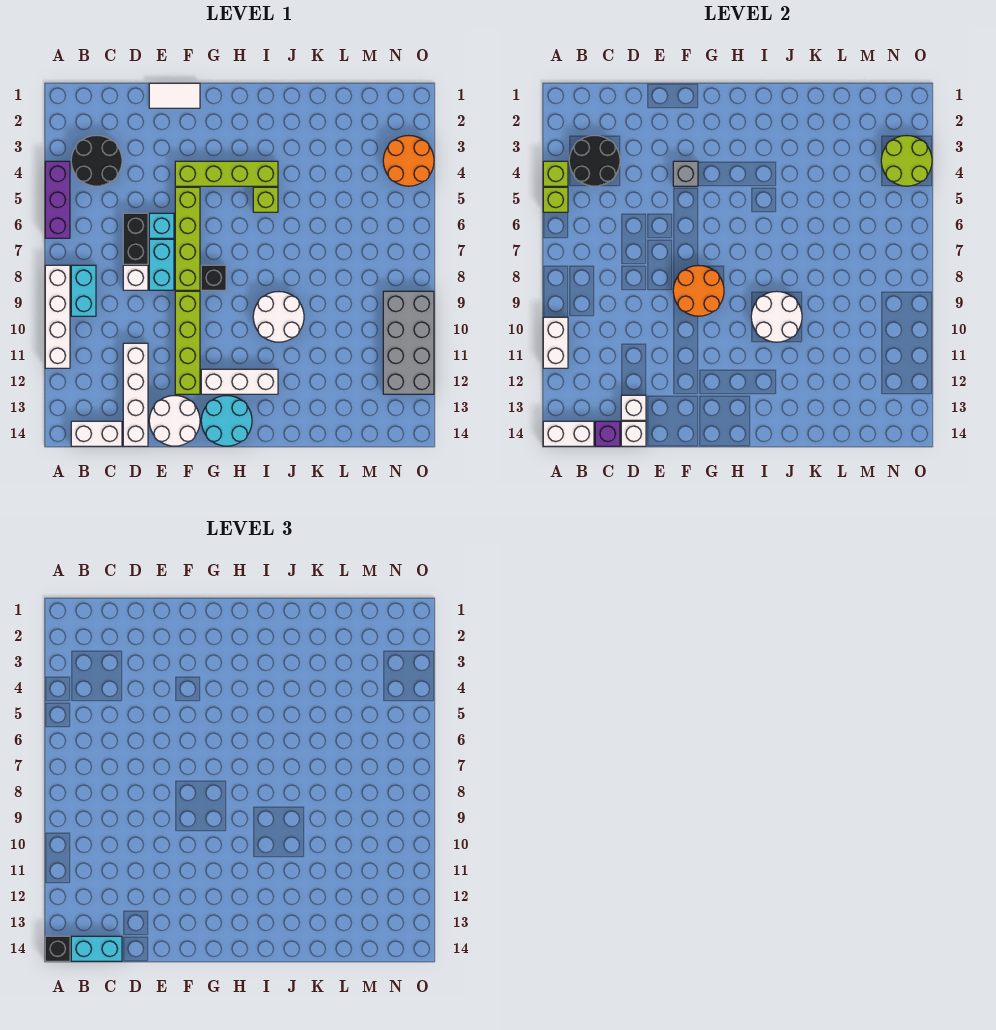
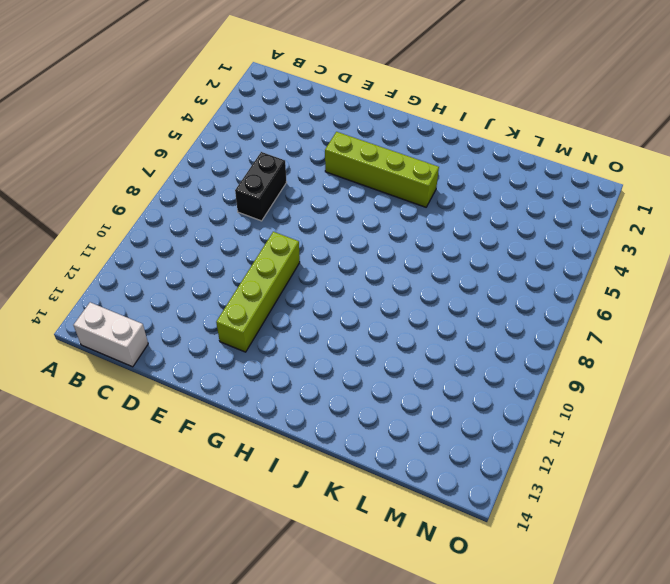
none -> purple 1x3 brick [45,161,70,238]
none -> white 1x4 brick [45,265,70,368]
none -> black 2x2 round brick [71,135,122,186]
none -> cyan 1x2 brick [71,265,96,316]

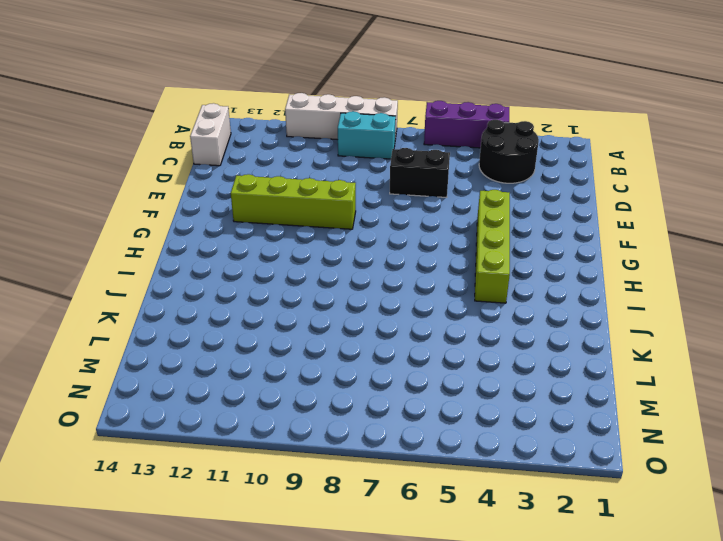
none -> white 1x1 brick [123,265,148,290]
none -> white 1x4 brick [123,343,148,446]
none -> white 1x2 tile [149,83,200,108]
none -> cyan 1x1 brick [149,213,174,238]

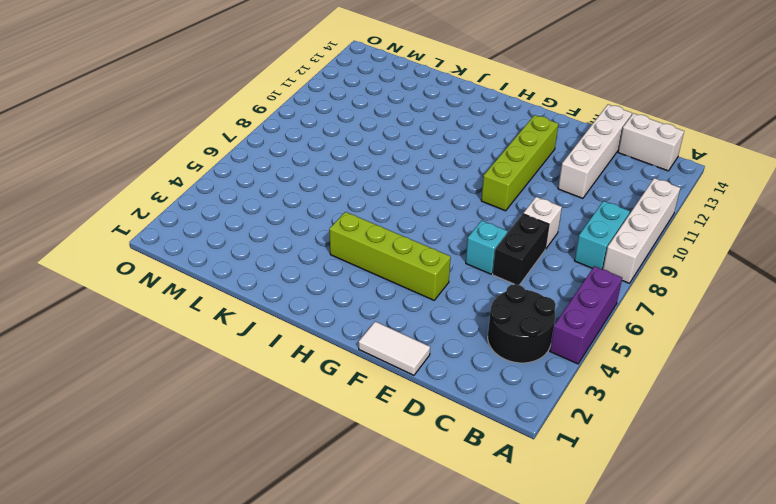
none -> cyan 1x2 brick [149,239,174,290]
none -> white 2x2 round brick [149,395,200,446]
none -> lime 1x4 brick [175,187,200,290]
none -> black 1x1 brick [201,265,226,290]

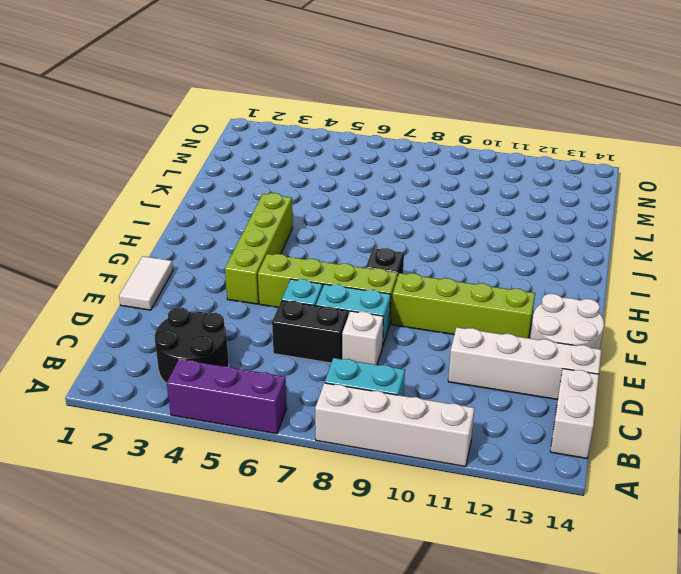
none -> white 1x3 brick [201,369,278,394]
none -> cyan 2x2 round brick [201,395,252,446]
none -> lime 1x1 brick [253,187,278,212]
none -> white 2x2 round brick [253,291,304,342]

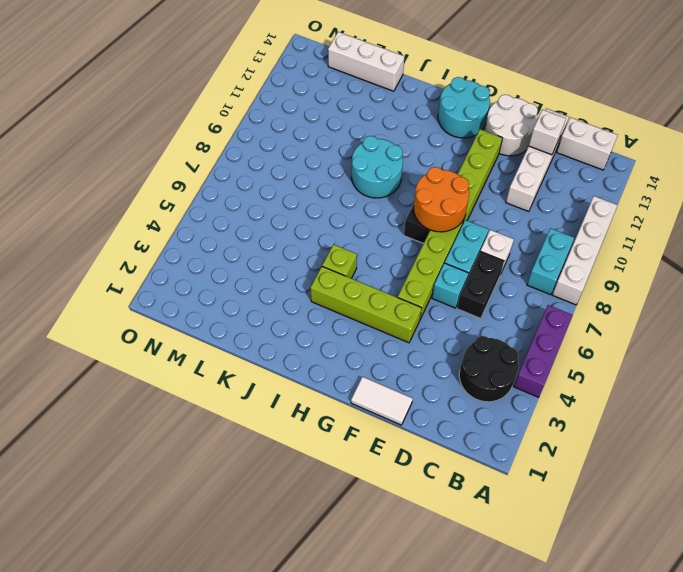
cyan 2x2 round brick [352,136,403,198] -> white 2x2 round brick [253,291,304,342]
white 1x3 brick [328,32,405,91] -> white 1x3 brick moved to [201,369,278,394]
none -> orange 2x2 round brick [383,135,434,186]
none -> grey 2x4 brick [383,291,434,394]
none -> lime 1x1 brick [543,161,568,186]
none -> lime 1x1 brick [543,187,568,212]

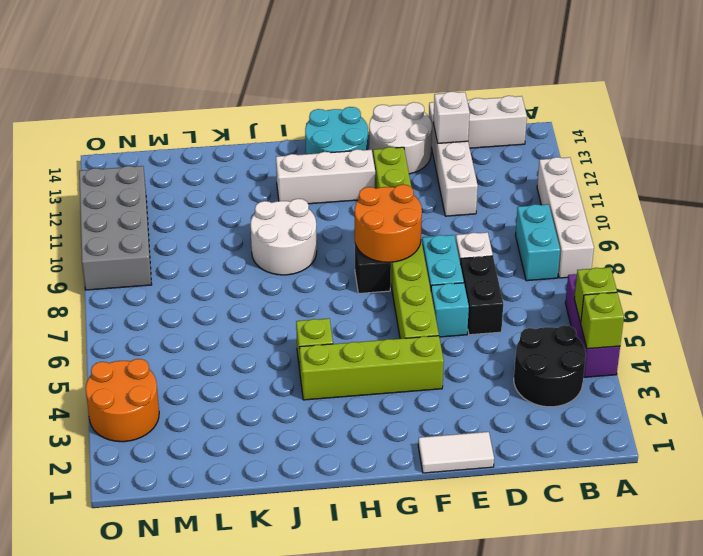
none -> white 1x2 brick [543,317,568,368]
none -> white 1x2 brick [543,421,594,446]
none -> black 2x2 round brick [569,135,620,186]
none -> purple 1x1 brick [595,421,620,446]

